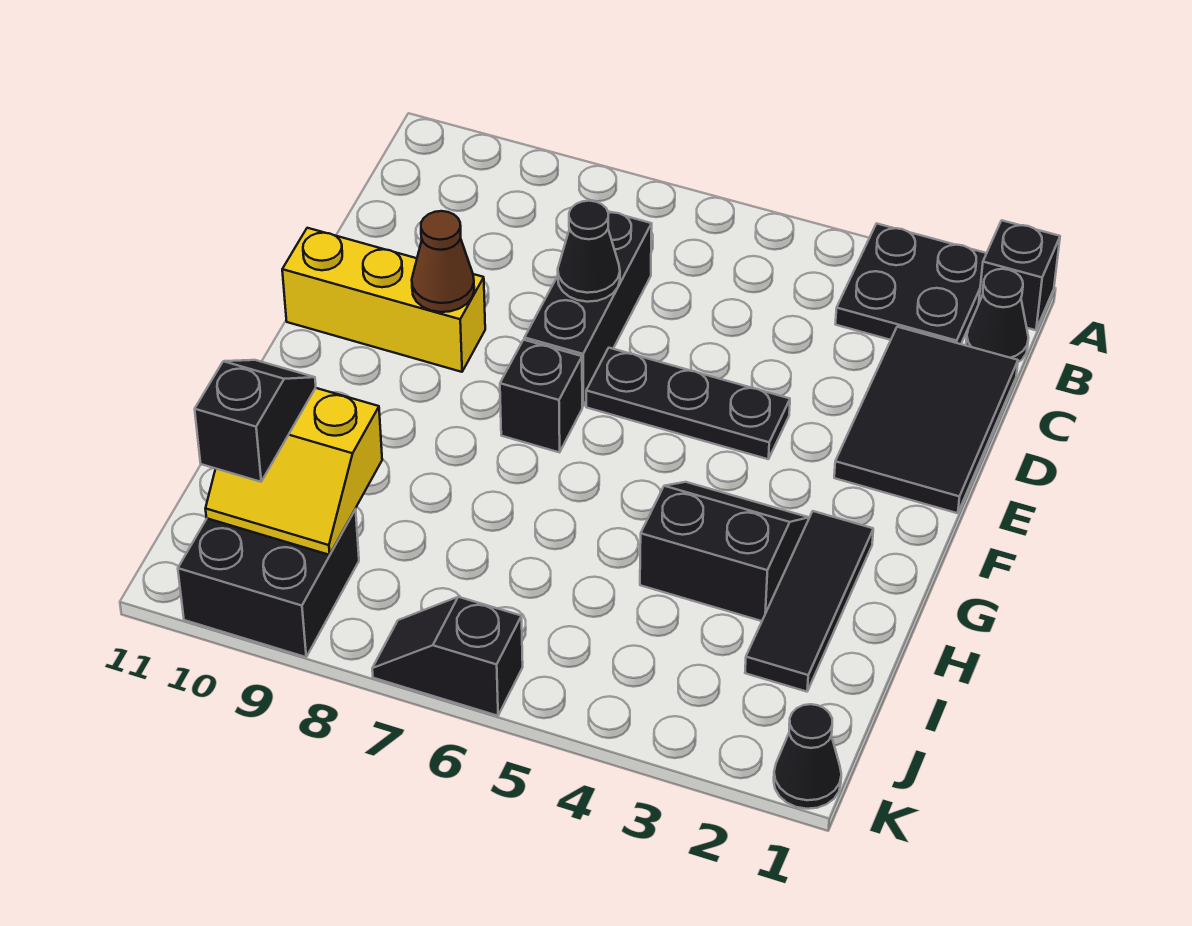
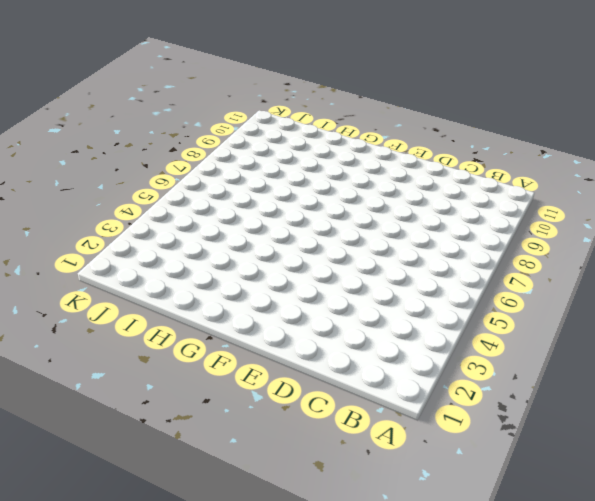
none -> black 1x1 brick [979,220,1060,330]
none -> black 2x2 plate [836,224,987,344]
none -> black 1x1 cone [966,269,1029,362]

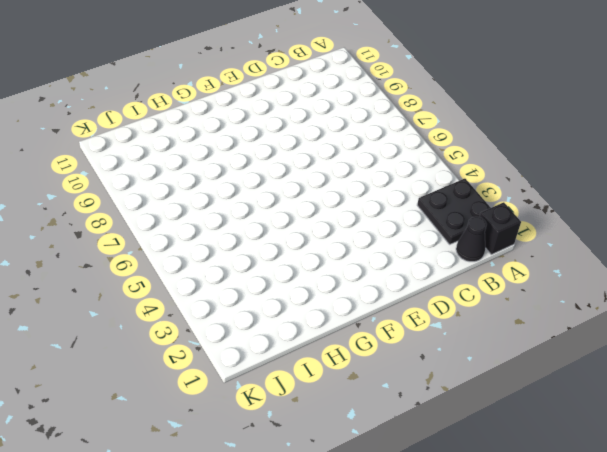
none -> black 2x3 tile [834,327,1018,513]
none -> black 1x3 brick [525,211,652,406]
none -> black 1x3 plate [586,348,790,459]

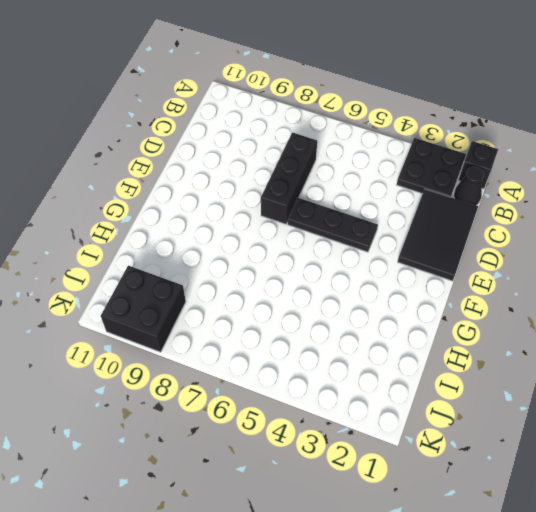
none -> yellow 1x3 brick [282,228,485,372]
none -> black 1x1 brick [500,340,582,452]
none -> black 1x3 tile [745,511,873,692]

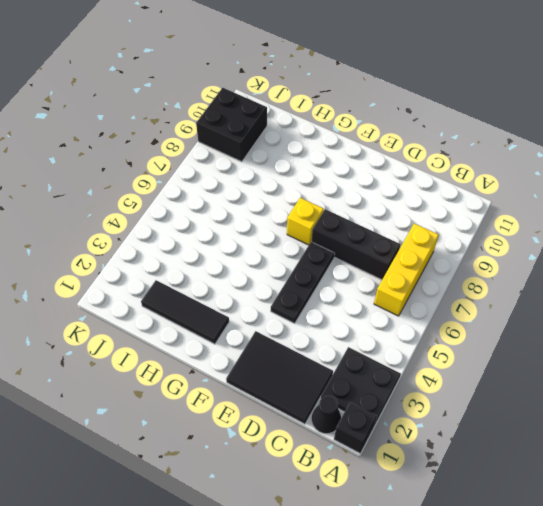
yellow 1x3 brick [374,223,439,316] -> yellow 1x3 brick moved to [282,228,485,372]
yellow 1x1 brick [287,198,324,245] -> black 1x1 brick [500,340,582,452]
none -> black 2x2 slope [640,482,809,621]
none -> black 1x1 cone [774,704,841,809]
none -> black 1x2 slope [372,597,523,716]

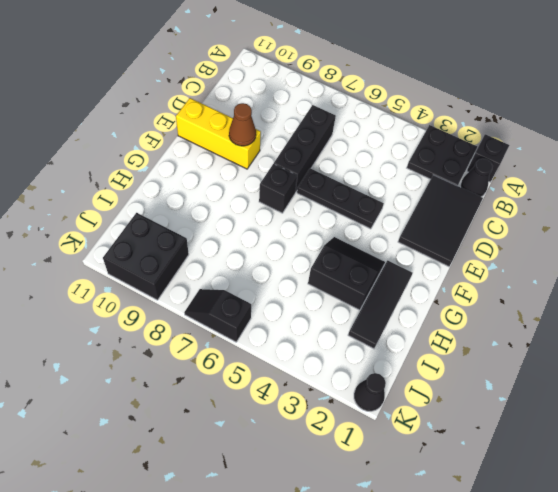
none -> black 1x1 cone [558,201,620,302]
none -> yellow 2x2 slope [205,388,382,555]
none -> black 1x2 slope [195,360,316,482]

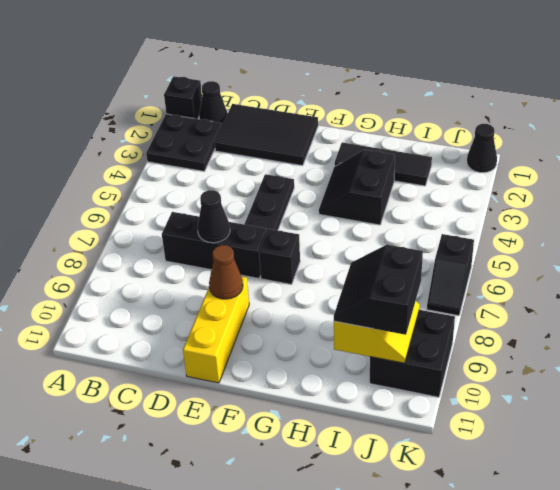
black 2x2 slope [334,245,423,335] -> black 1x2 slope [195,360,316,482]

